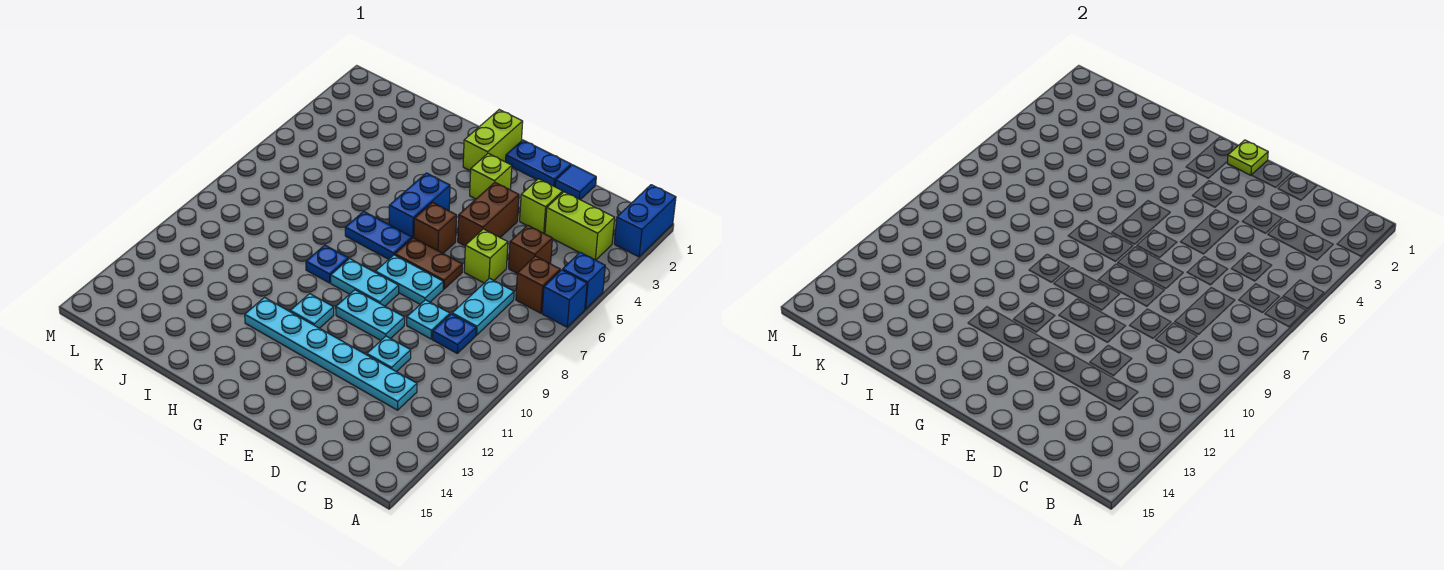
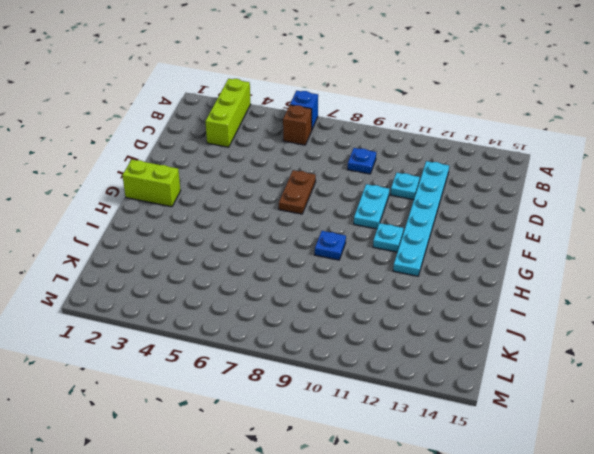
lime 1x3 brick [205,79,251,147] -> lime 1x2 brick [545,192,615,260]
none -> blue 1x2 brick [614,185,676,257]
none -> blue 1x1 brick [563,252,605,309]
none -> brown 1x1 brick [509,225,552,273]

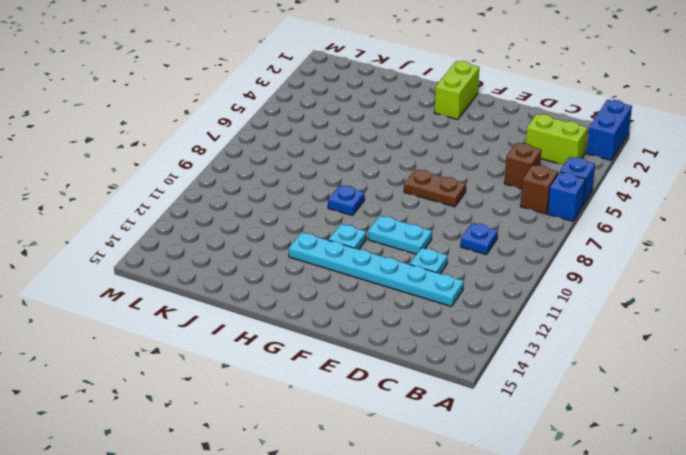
none -> cyan 1x2 plate [452,278,514,335]
none -> blue 1x1 tile [555,165,596,200]
none -> lime 1x1 brick [520,179,563,233]

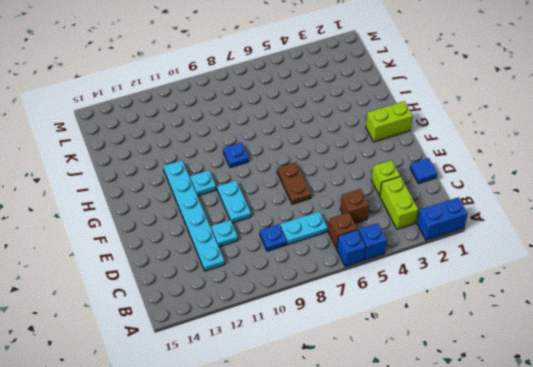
none -> lime 1x1 brick [464,229,508,283]
none -> cyan 1x1 plate [407,300,450,339]
none -> blue 1x2 plate [506,140,571,187]

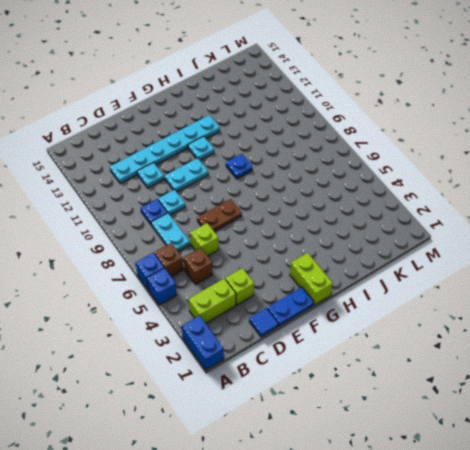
none -> brown 1x2 brick [458,183,519,246]
none -> cyan 1x2 plate [375,255,443,304]
none -> lime 1x1 brick [470,153,512,199]

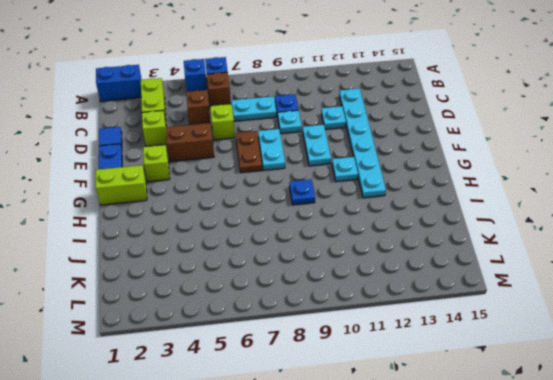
none -> brown 1x1 brick [414,203,457,253]
none -> cyan 1x2 plate [331,259,399,306]
none -> blue 1x2 brick [389,173,450,238]

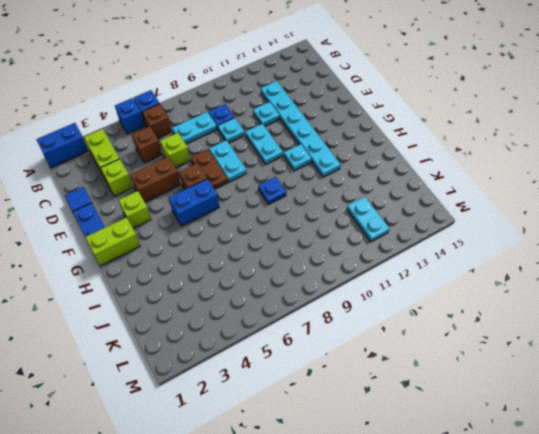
cyan 1x2 plate [347,197,389,242] -> cyan 1x2 plate moved to [331,259,399,306]
none -> blue 1x2 plate [345,211,412,259]
none -> lime 1x1 plate [1227,140,1268,175]

